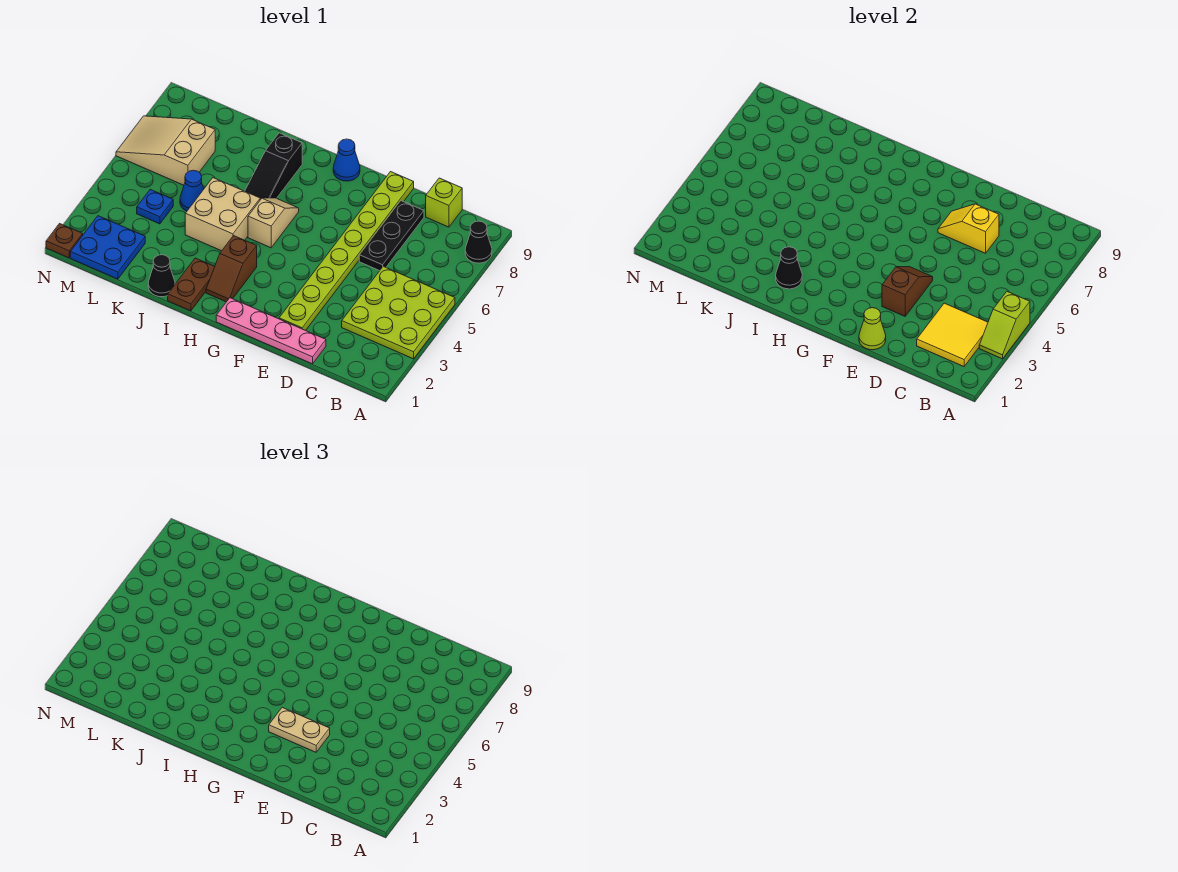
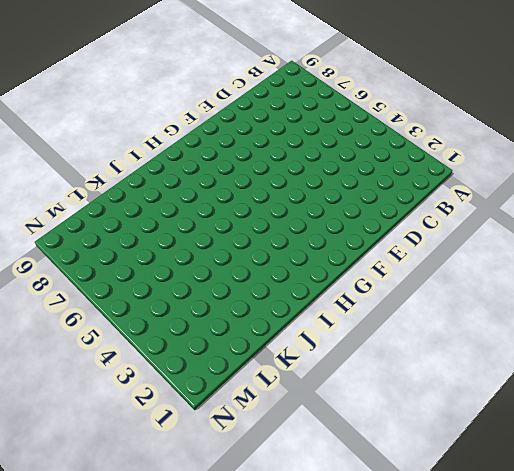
none -> lime 3x3 plate [342,266,455,359]
none -> black 1x1 cone [465,221,492,263]
none -> lime 1x1 brick [426,178,462,227]

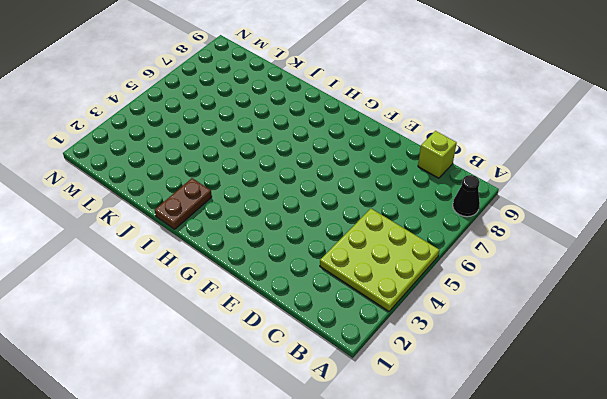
none -> pink 1x4 plate [216,298,326,364]
none -> black 1x3 plate [359,201,424,271]
none -> lime 1x8 plate [279,172,414,331]

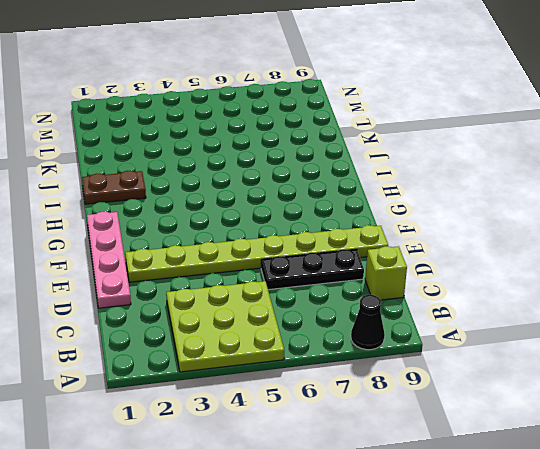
none -> blue 1x1 cone [333,139,360,181]
none -> brown 1x2 slope [206,236,257,302]
none -> tan 1x2 slope [248,198,299,248]

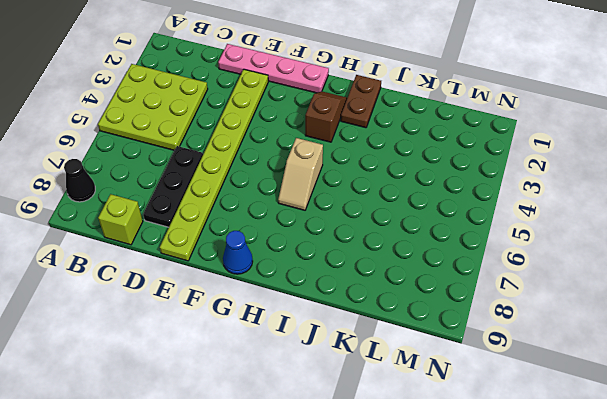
none -> tan 2x2 brick [185,178,260,251]
none -> black 1x3 slope [245,133,302,200]
none -> black 1x1 cone [148,255,175,297]

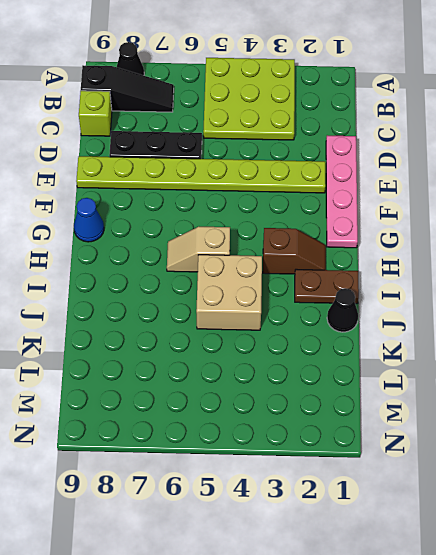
black 1x3 slope [81,65,174,112] -> black 1x3 slope moved to [245,133,302,200]
none -> blue 1x1 cone [180,170,204,211]
none -> blue 2x2 plate [70,216,145,279]
none -> blue 1x1 plate [137,189,173,224]

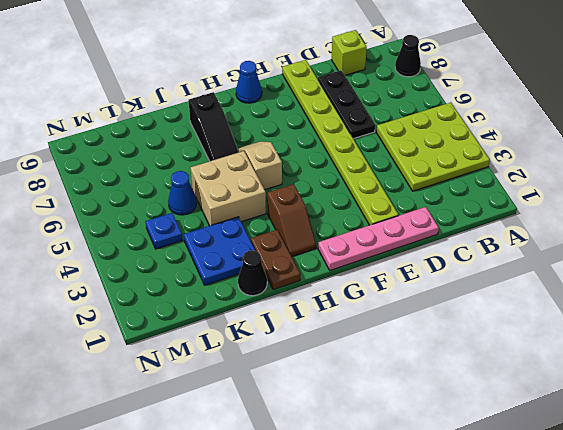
blue 2x2 plate [184,217,255,285] -> blue 2x2 plate moved to [70,216,145,279]
none -> tan 2x3 slope [116,116,215,185]
none -> brown 1x1 plate [46,224,83,258]
none -> lime 1x2 slope [979,292,1030,359]

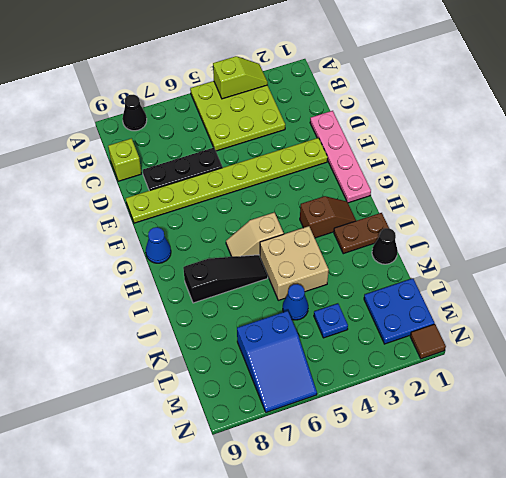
blue 2x3 slope [237,311,317,412] -> tan 2x3 slope [116,116,215,185]
brown 1x1 tile [410,324,446,359] -> brown 1x1 plate [46,224,83,258]
none -> yellow 2x2 tile [917,303,988,367]
none -> yellow 1x2 slope [938,204,999,253]
none -> lime 1x1 cone [859,308,886,350]

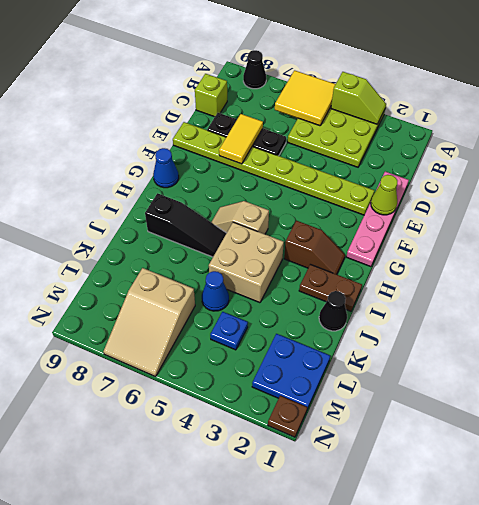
yellow 2x2 tile [275,70,336,126] -> yellow 2x2 tile moved to [917,303,988,367]
yellow 1x2 tile [219,114,263,164] -> yellow 1x2 slope [938,204,999,253]
none -> brown 1x2 slope [882,267,933,316]
none -> black 1x1 cone [776,247,802,289]
none -> tan 1x2 plate [269,707,330,752]

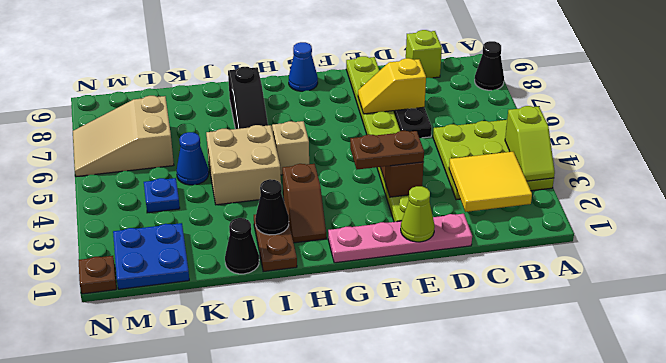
brown 1x2 plate [350,131,424,169] -> tan 1x2 plate [269,707,330,752]

